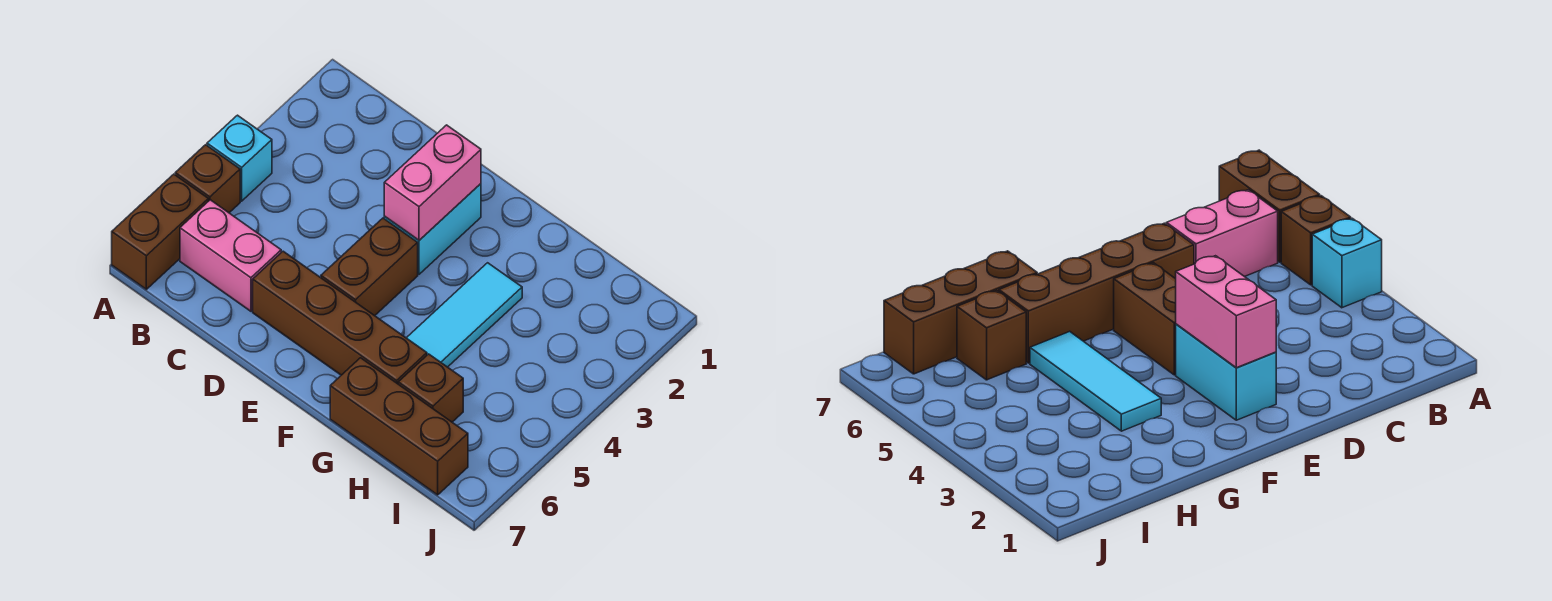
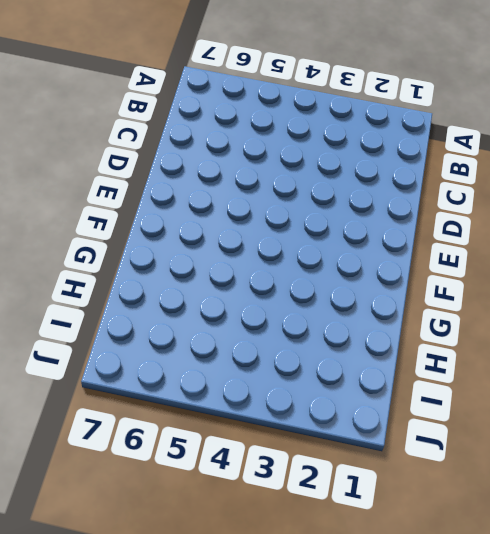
none -> cyan 1x1 brick [207,115,272,201]
none -> brown 1x1 brick [175,145,240,213]

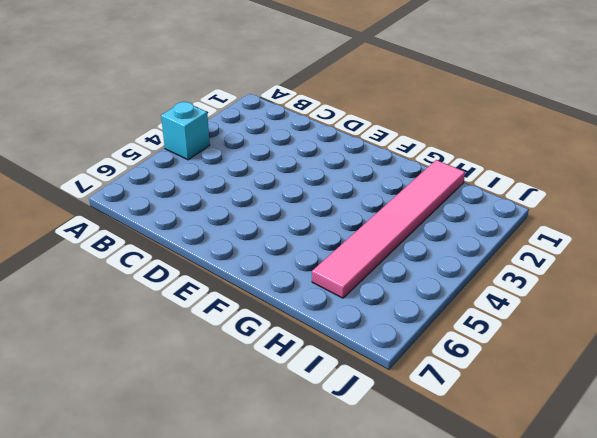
pink 1x6 tile [312,160,465,298] -> brown 1x1 brick [398,354,463,422]
none -> brown 1x1 brick [175,145,240,213]
none -> brown 1x2 brick [112,174,208,289]

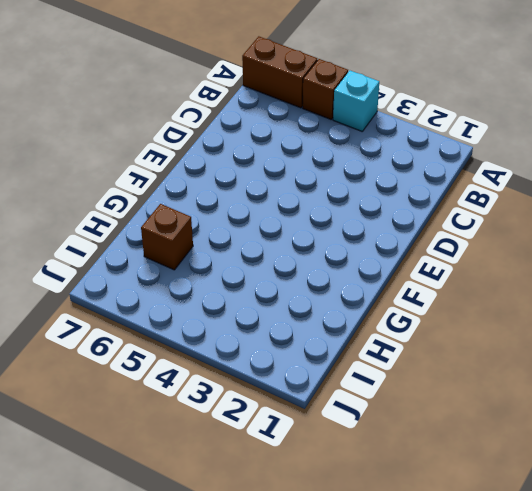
none -> pink 1x2 brick [180,200,281,311]
none -> brown 1x4 brick [253,251,427,384]

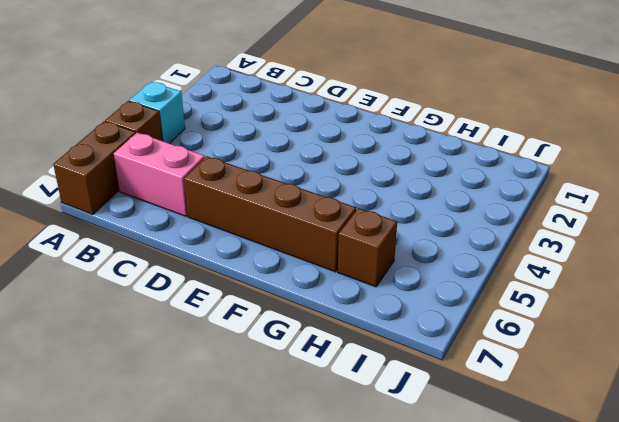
none -> cyan 1x2 brick [384,184,481,274]
none -> brown 1x2 brick [321,218,418,316]

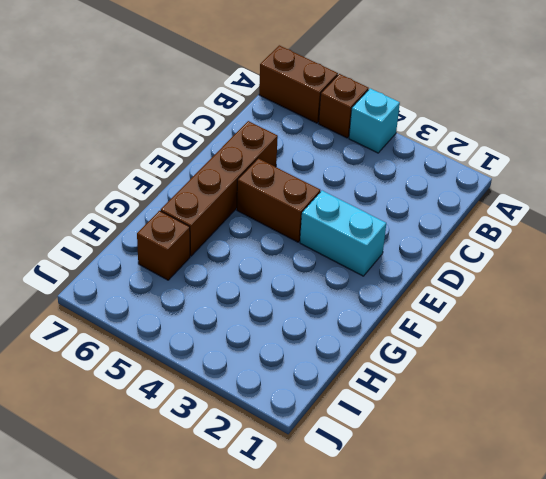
none -> pink 1x2 brick [180,200,281,311]
none -> cyan 1x3 tile [407,263,522,367]

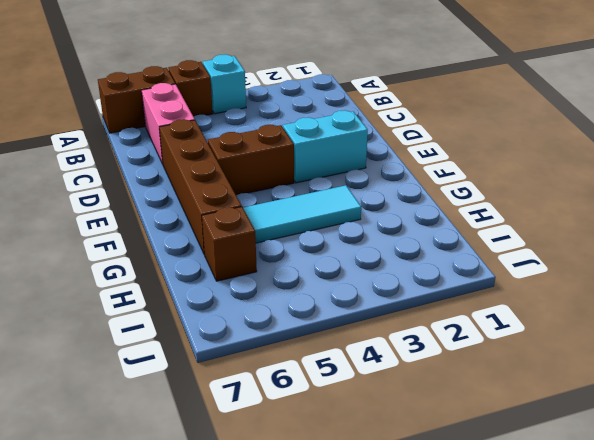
none -> brown 1x3 brick [330,358,468,495]
none -> pink 1x2 brick [384,125,481,240]

